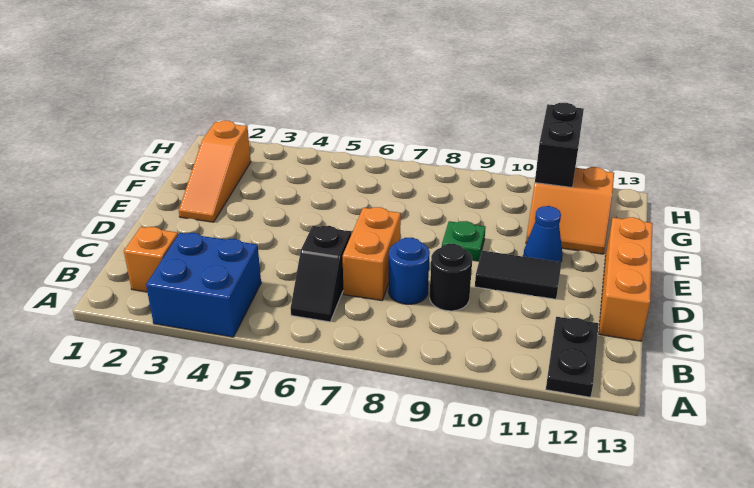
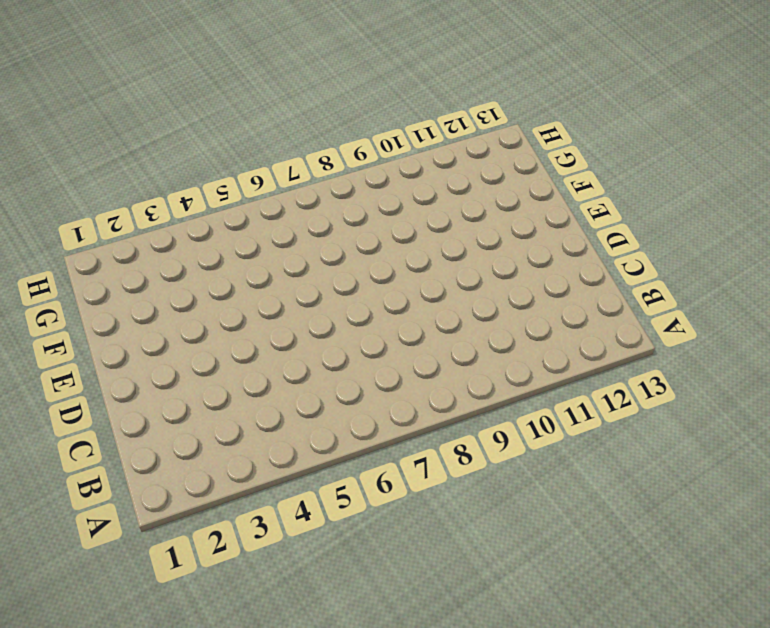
none -> blue 2x2 brick [146,233,261,337]
none -> black 1x2 plate [546,317,599,397]
none -> orange 1x1 brick [124,227,178,292]

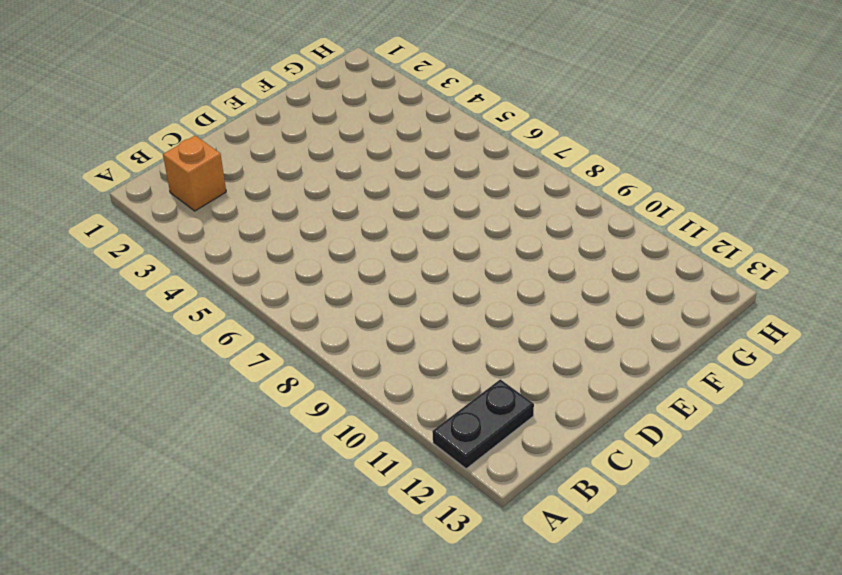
none -> blue 2x2 brick [146,233,261,337]
none -> black 1x2 slope [291,226,351,322]
none -> orange 1x2 brick [343,207,401,301]

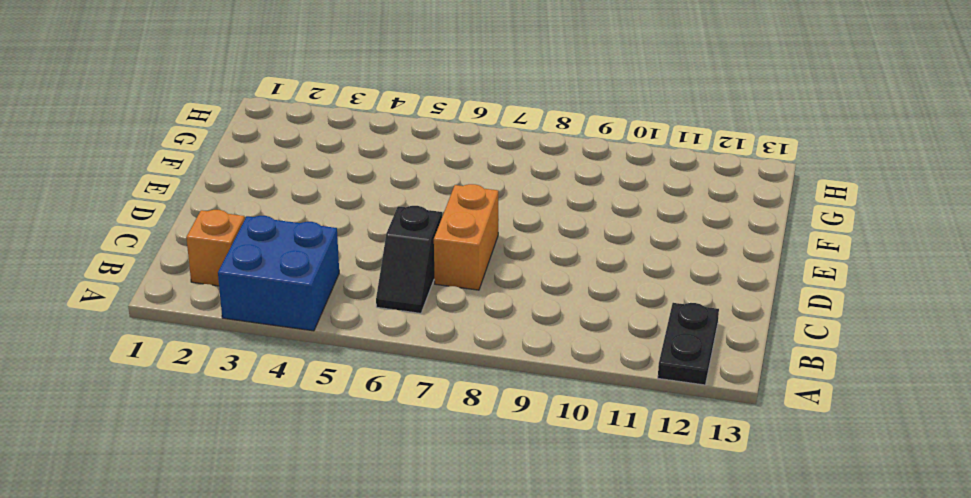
none -> blue 1x1 round brick [388,238,430,304]
none -> black 1x1 round brick [430,244,472,311]
none -> orange 1x3 brick [599,217,653,341]

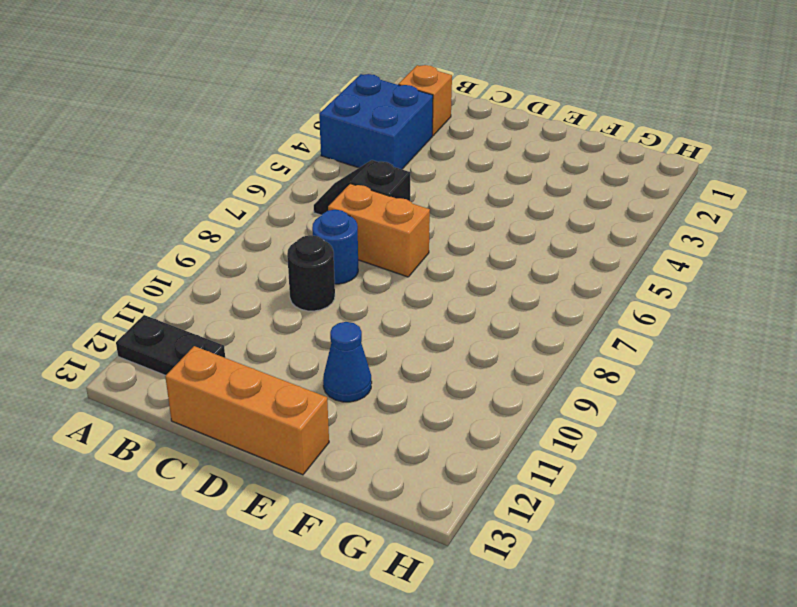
none -> black 1x2 tile [475,251,562,299]
none -> orange 1x3 slope [179,121,251,222]
none -> green 1x1 plate [442,221,486,261]

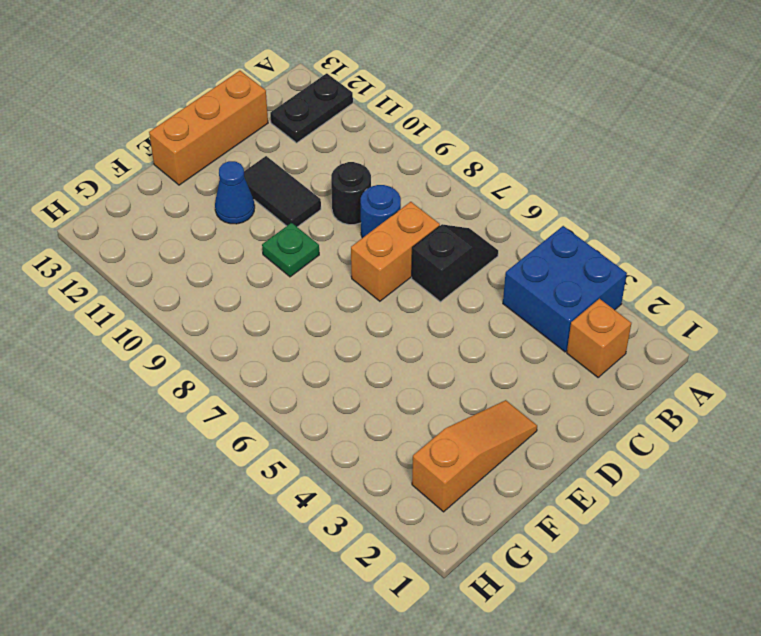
none -> orange 2x2 slope [526,167,614,254]
none -> black 1x2 brick [535,103,584,187]

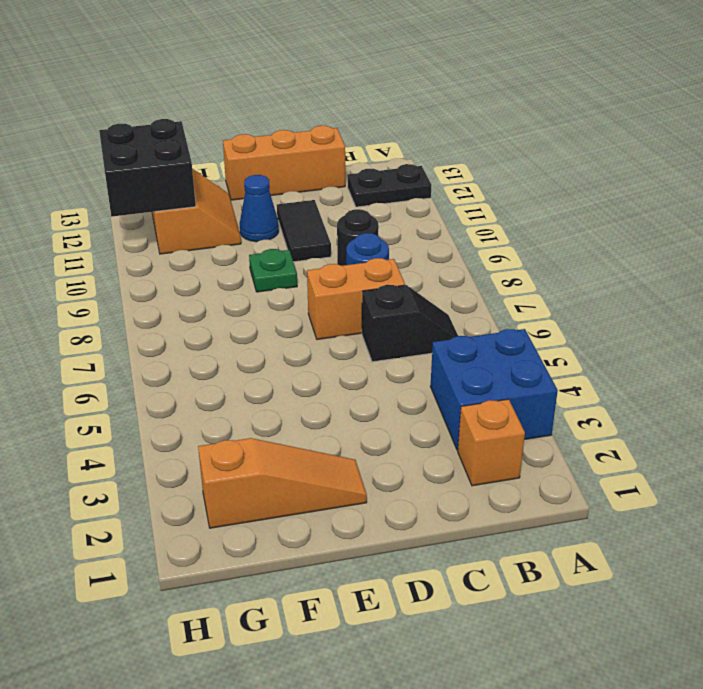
black 2x2 brick [99,119,196,217] -> black 1x2 brick [535,103,584,187]

